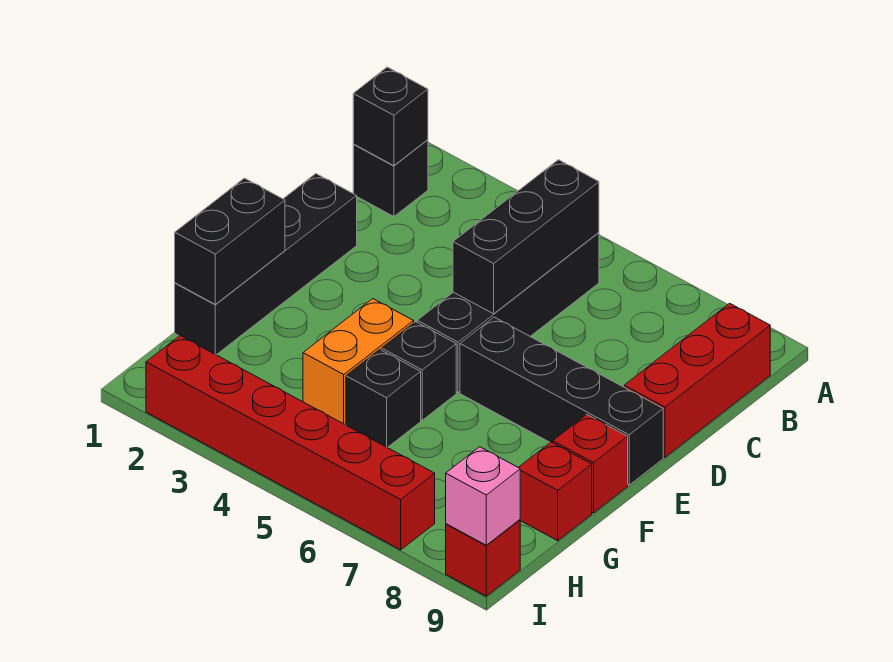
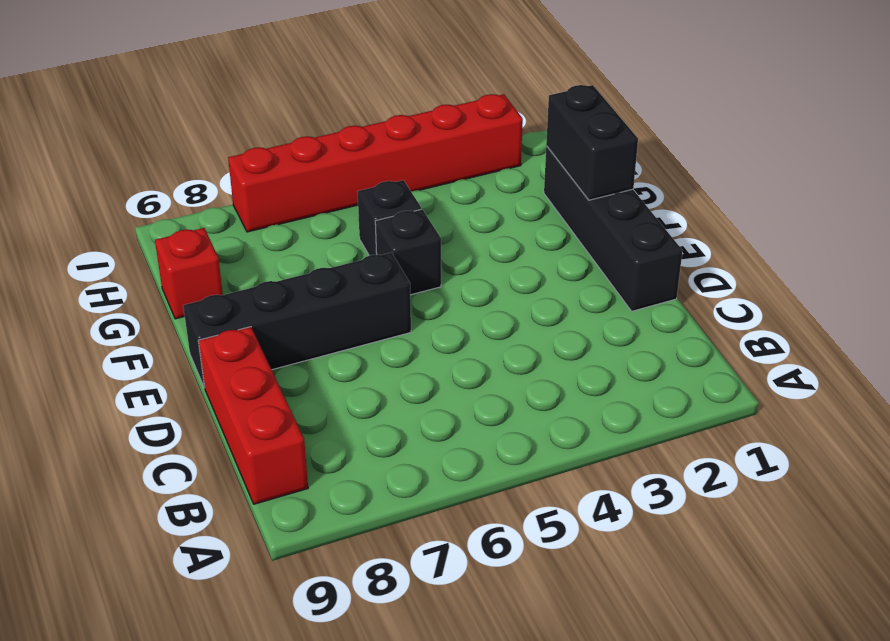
none -> black 1x1 brick [353,140,428,217]
none -> black 1x4 brick [417,233,599,392]
none -> orange 1x2 brick [303,299,414,424]

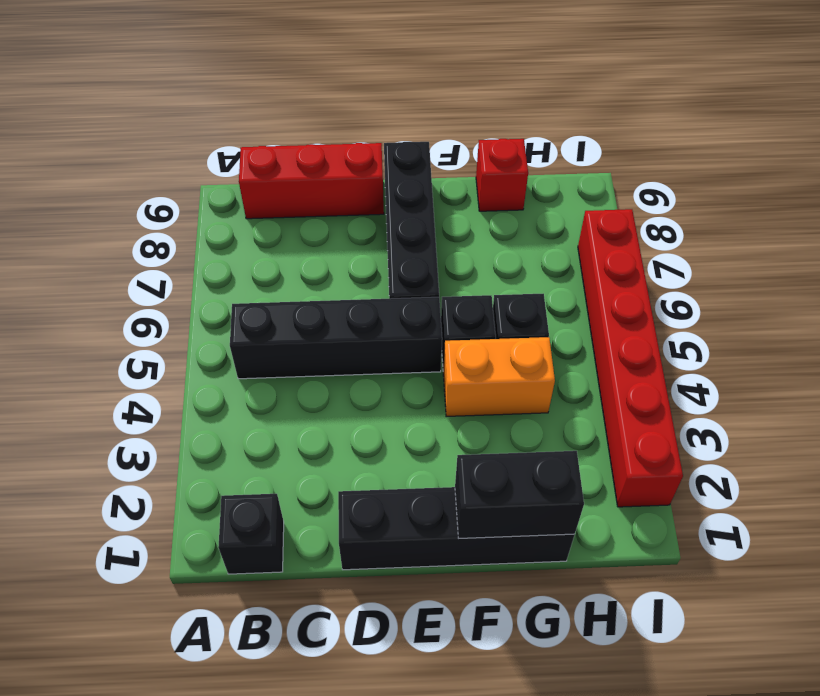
none -> red 1x1 brick [553,414,628,513]
none -> red 1x1 brick [446,520,520,596]
none -> black 1x1 brick [353,67,428,166]

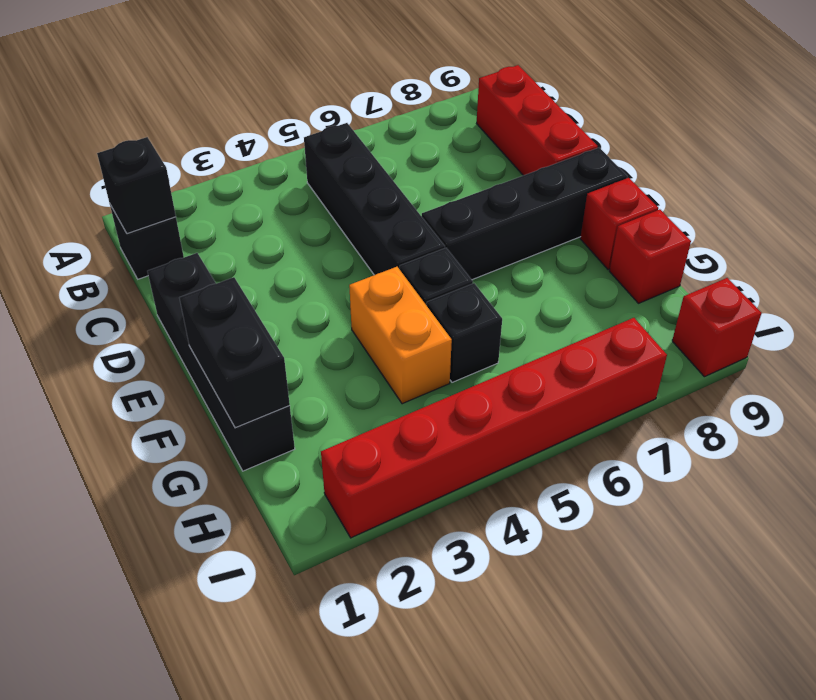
none -> black 1x3 brick [453,160,599,314]
none -> pink 1x1 brick [446,447,520,545]

